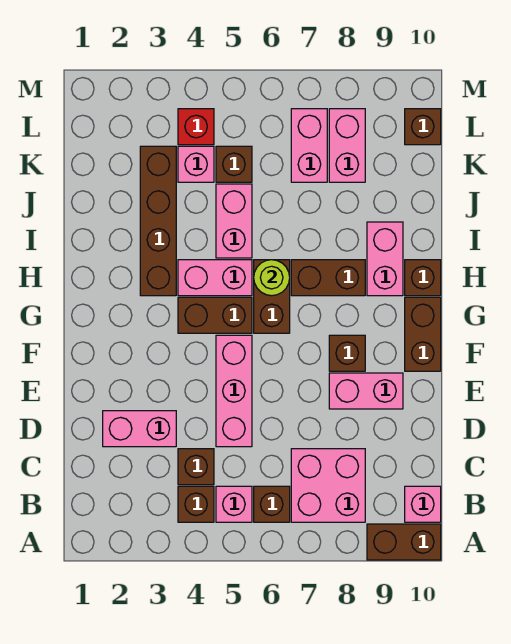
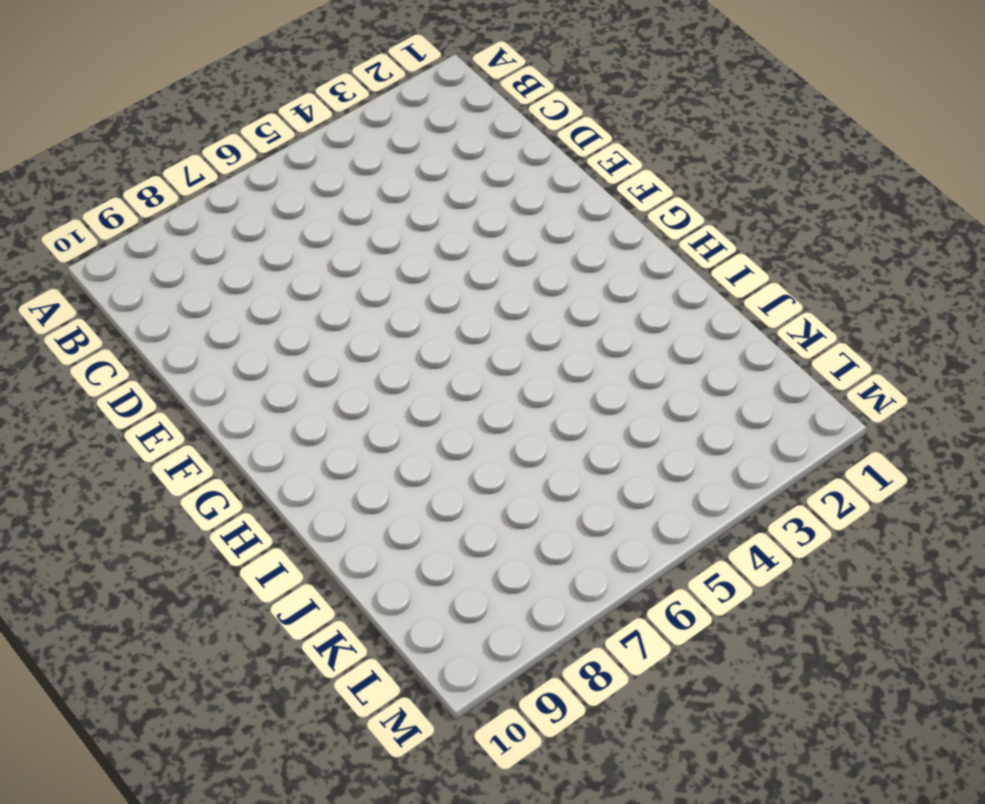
none -> brown 1x2 brick [367,524,441,560]
none -> brown 1x1 brick [178,486,214,522]
none -> pink 1x1 brick [216,486,252,522]

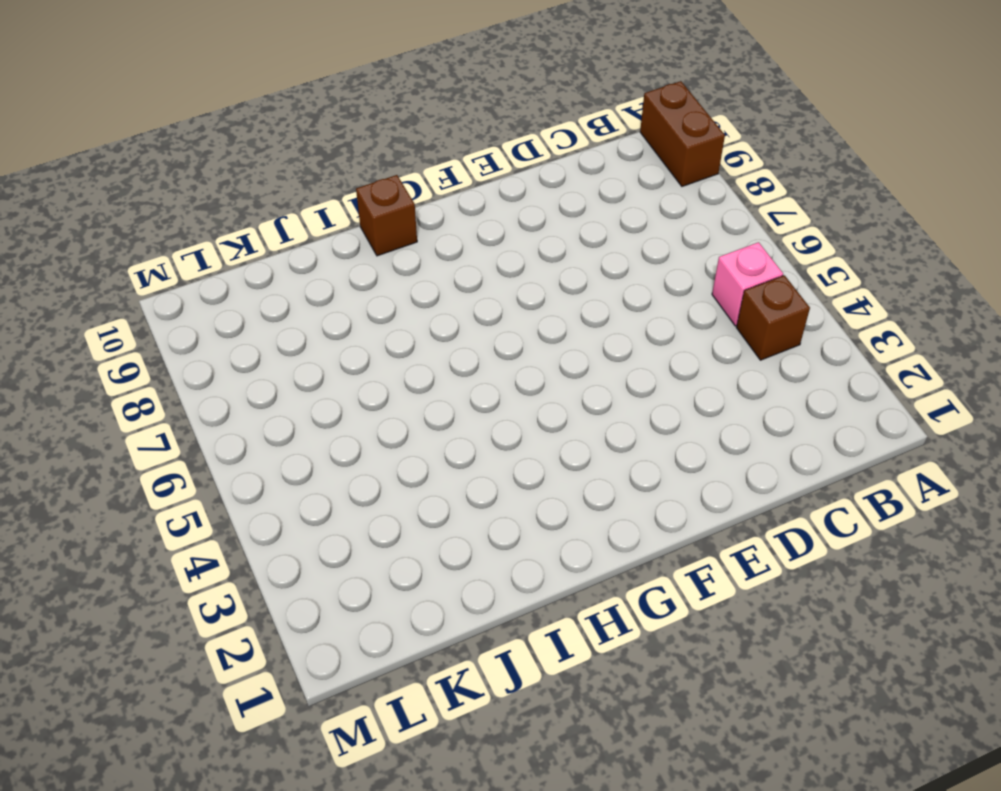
none -> brown 1x1 brick [254,486,290,522]
none -> pink 2x2 brick [291,449,365,522]
none -> pink 1x1 brick [405,486,441,522]

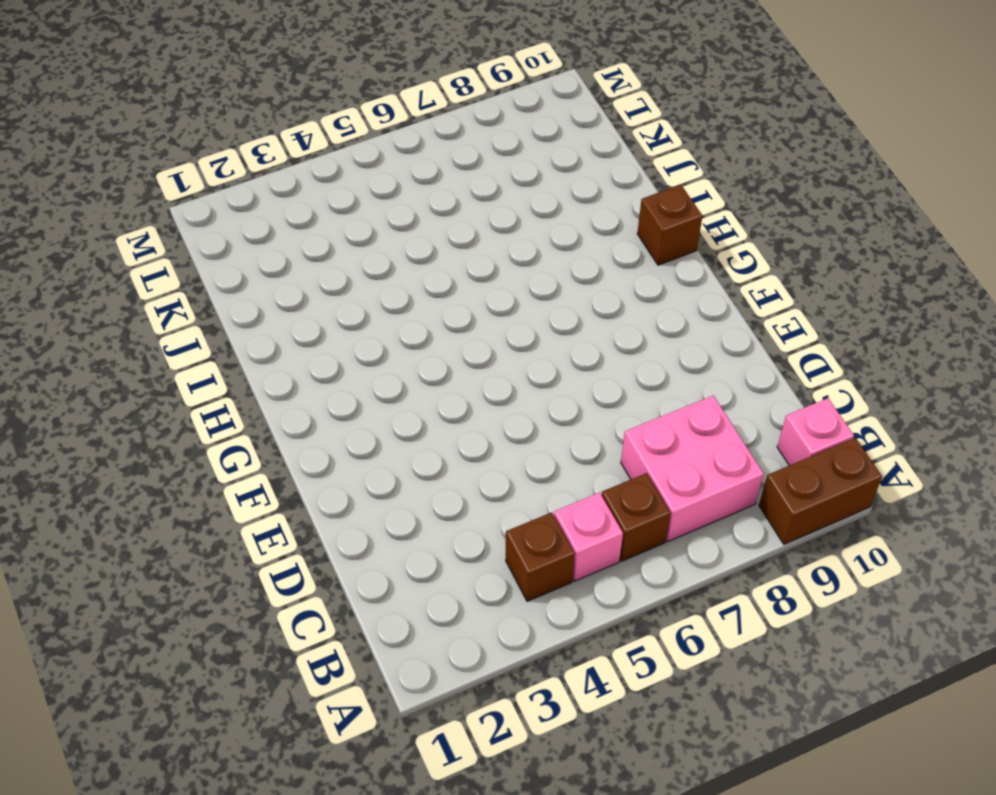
none -> brown 1x1 brick [178,449,214,485]
none -> pink 1x2 brick [103,411,176,447]
none -> pink 1x3 brick [216,335,252,447]

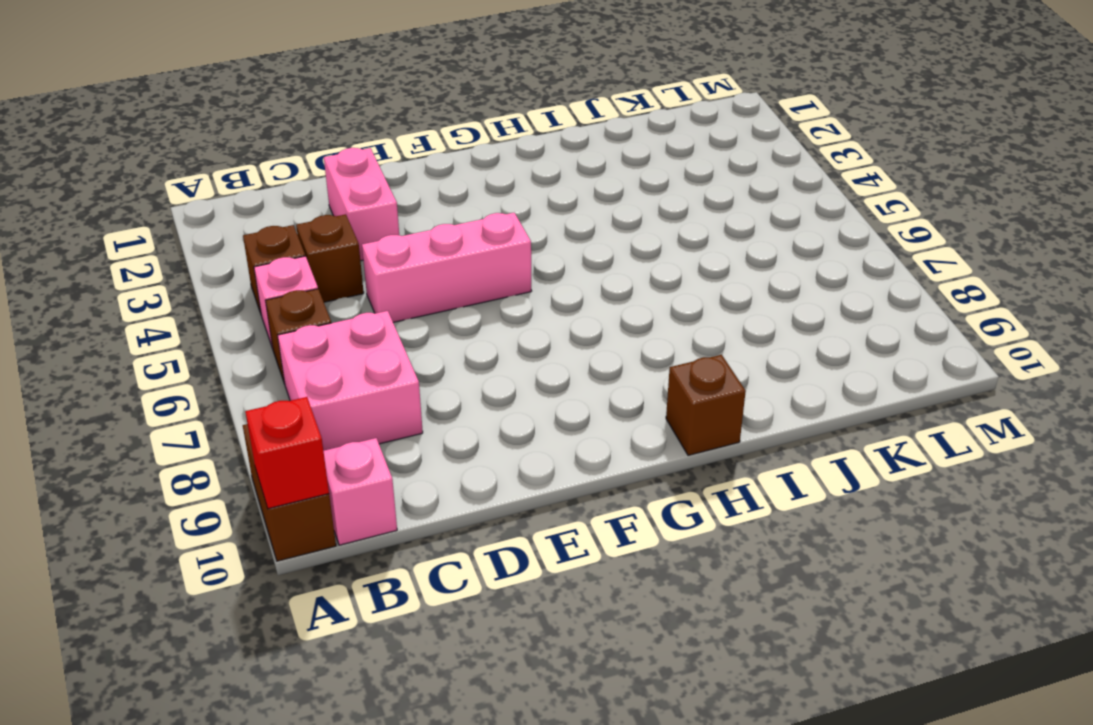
red 1x1 brick [245,397,329,509] -> red 1x1 brick moved to [178,109,214,145]
none -> pink 1x2 brick [329,373,403,409]
none -> brown 1x1 brick [329,335,365,371]
none -> brown 1x2 brick [405,297,441,371]

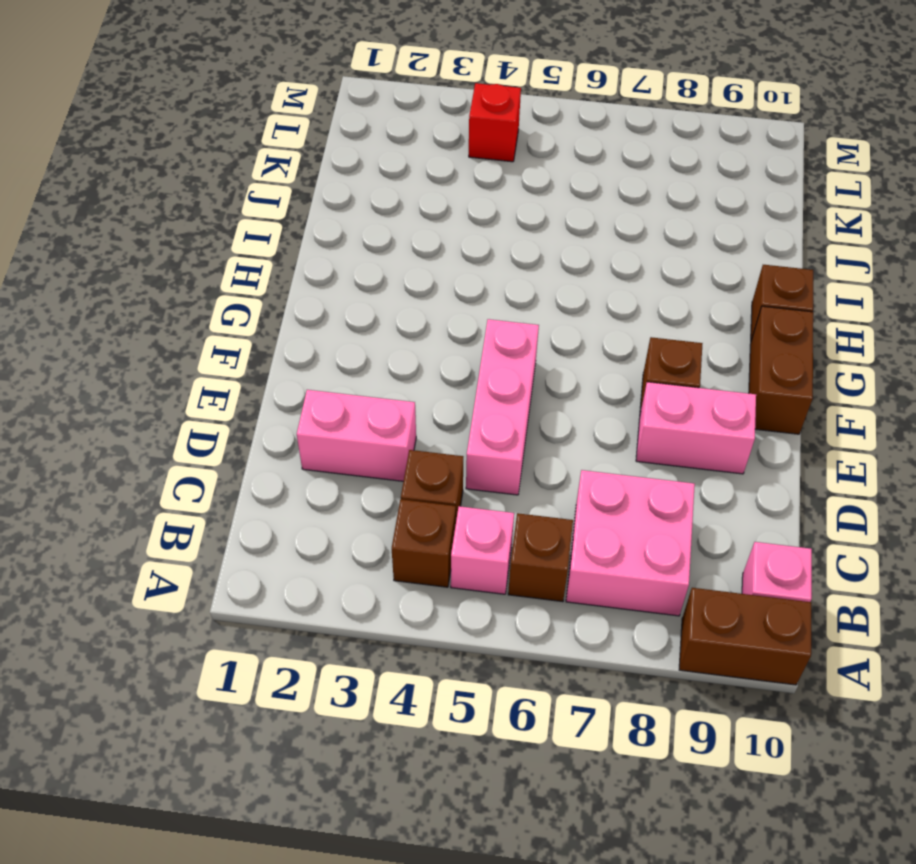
none -> brown 1x2 brick [178,297,252,333]
none -> brown 1x2 brick [254,260,290,333]
none -> brown 1x4 brick [140,146,176,296]

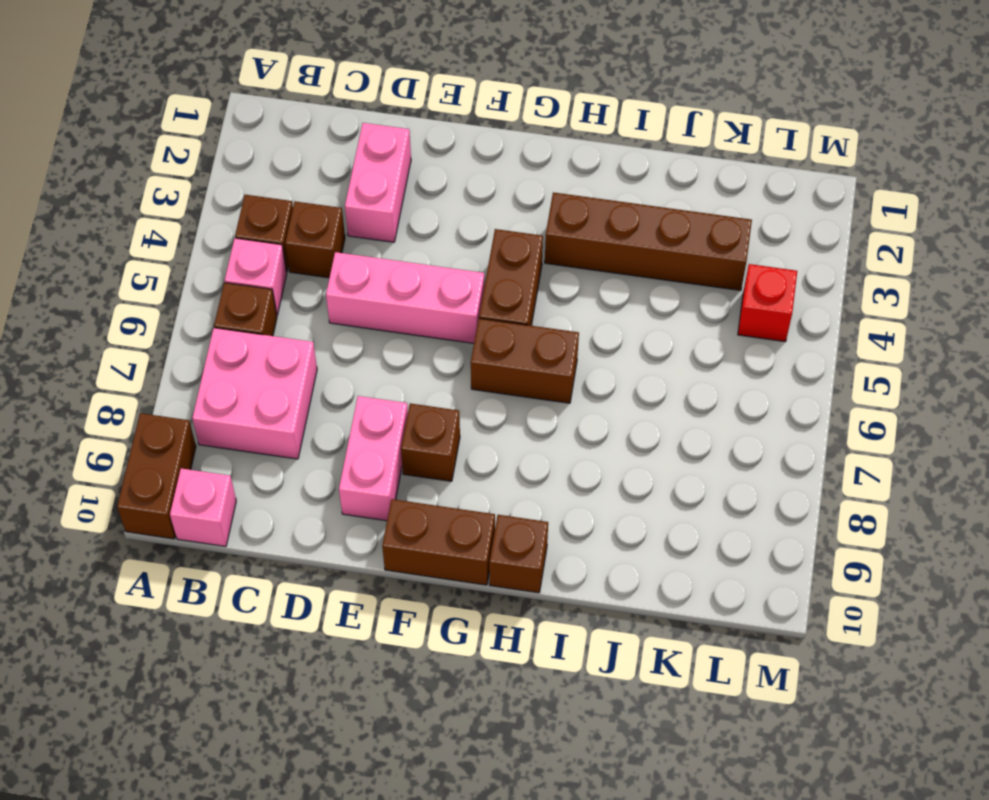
none -> pink 1x2 brick [178,260,252,296]
none -> brown 1x2 brick [291,260,365,296]
none -> pink 1x2 brick [367,222,403,296]

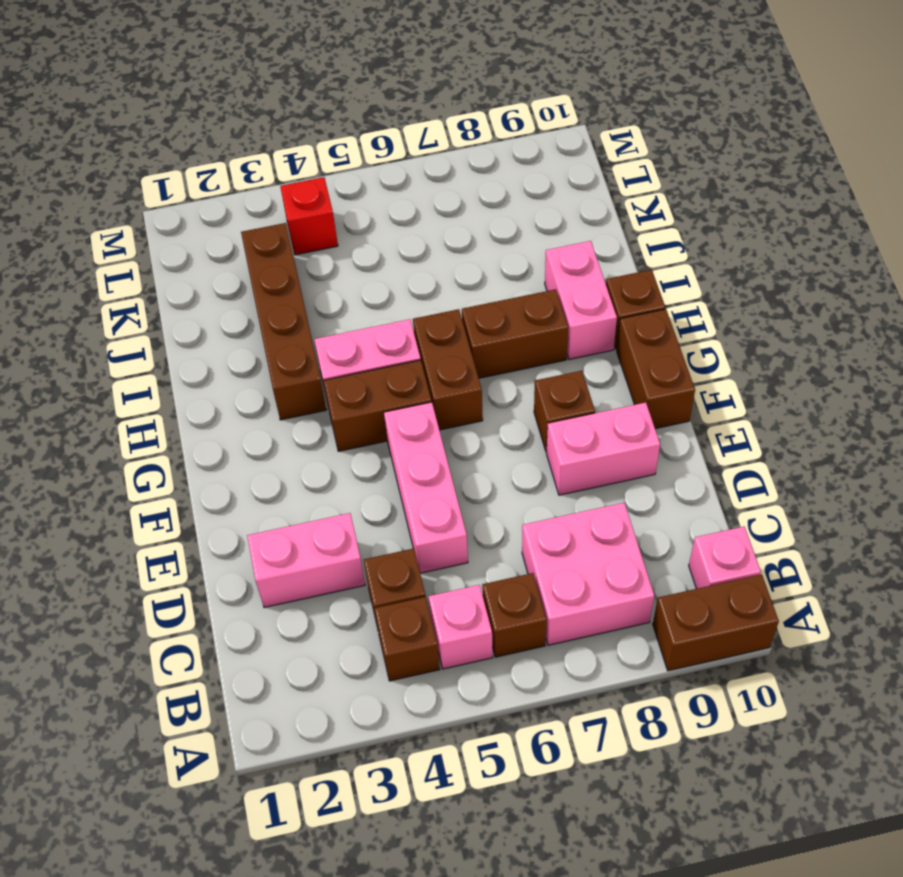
none -> pink 1x2 brick [216,184,252,258]
none -> pink 1x1 brick [178,146,214,182]
none -> brown 1x1 brick [216,146,252,182]

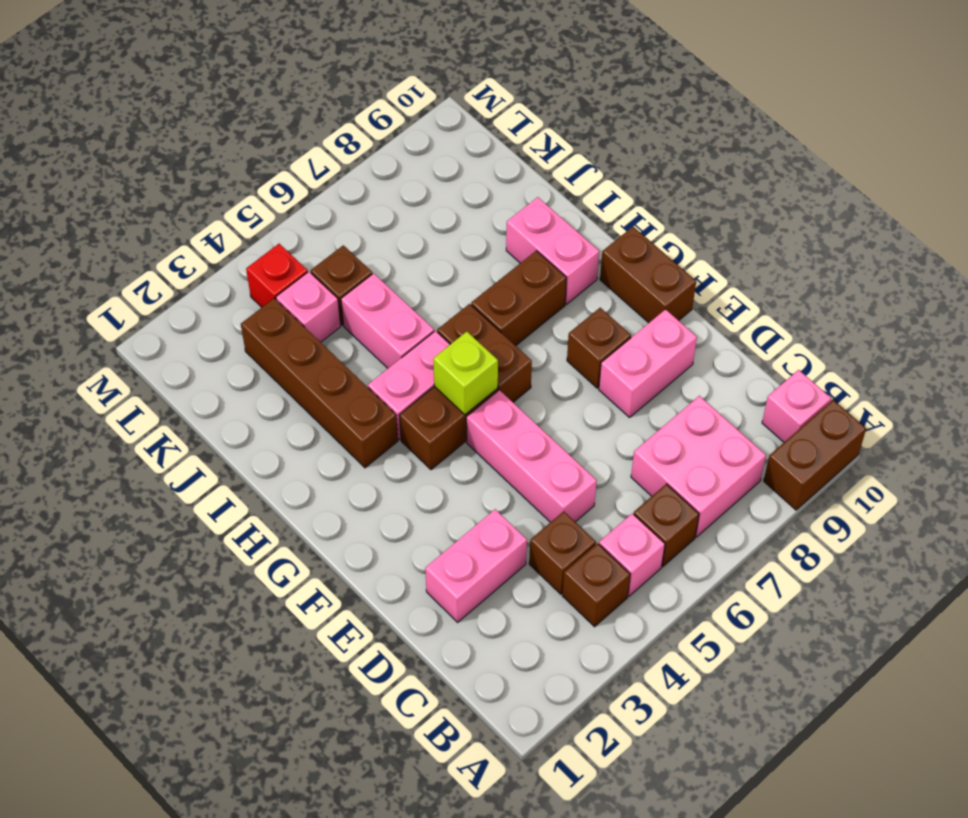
lime 1x1 brick [433,332,498,415] -> none
none -> brown 1x1 brick [405,260,441,296]
none -> pink 1x2 brick [291,109,327,182]
none -> pink 1x2 brick [329,109,365,182]

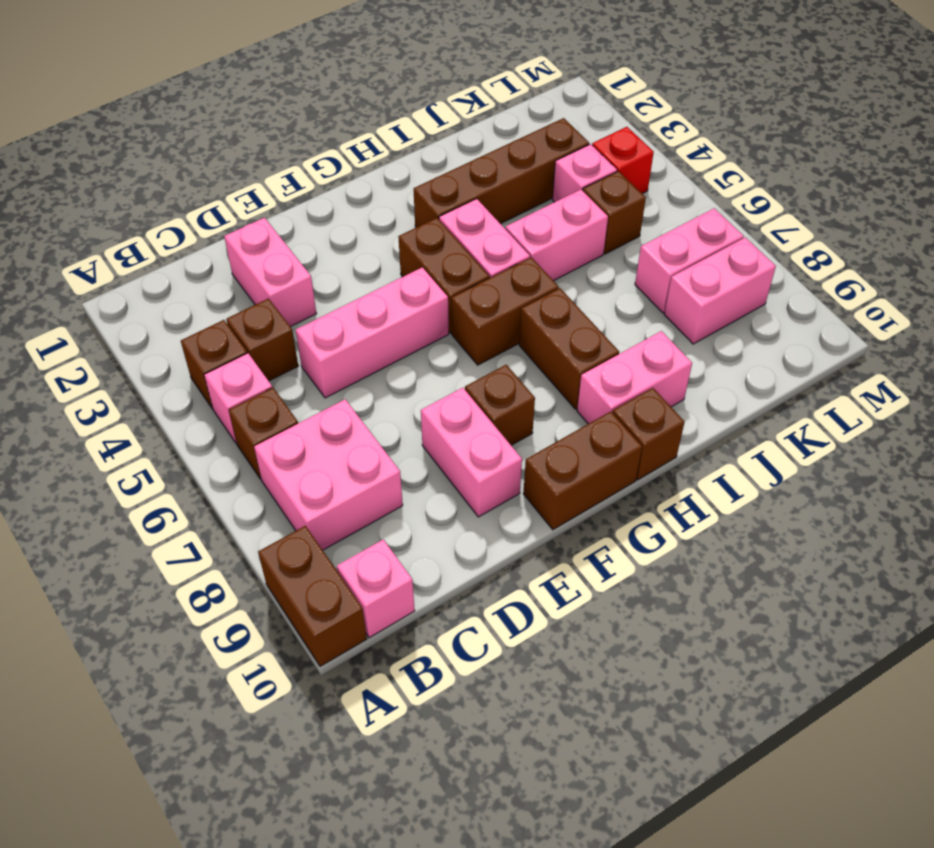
none -> brown 1x1 brick [405,109,441,145]
none -> lime 1x1 round brick [254,260,290,296]

